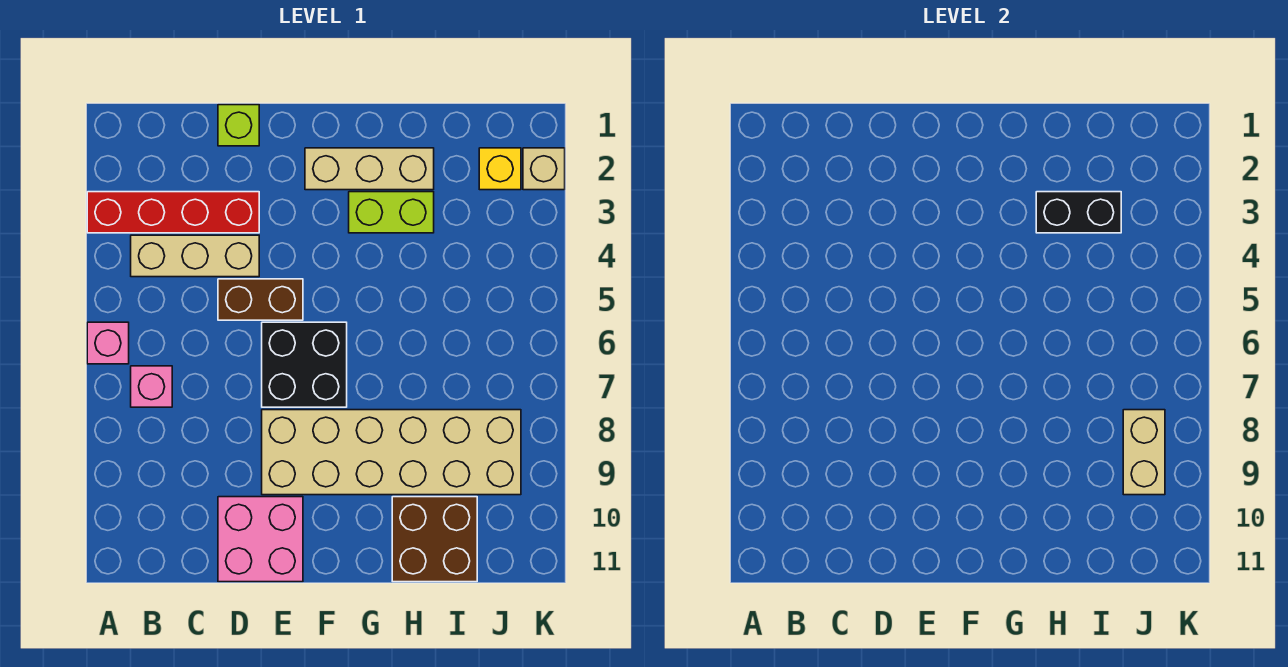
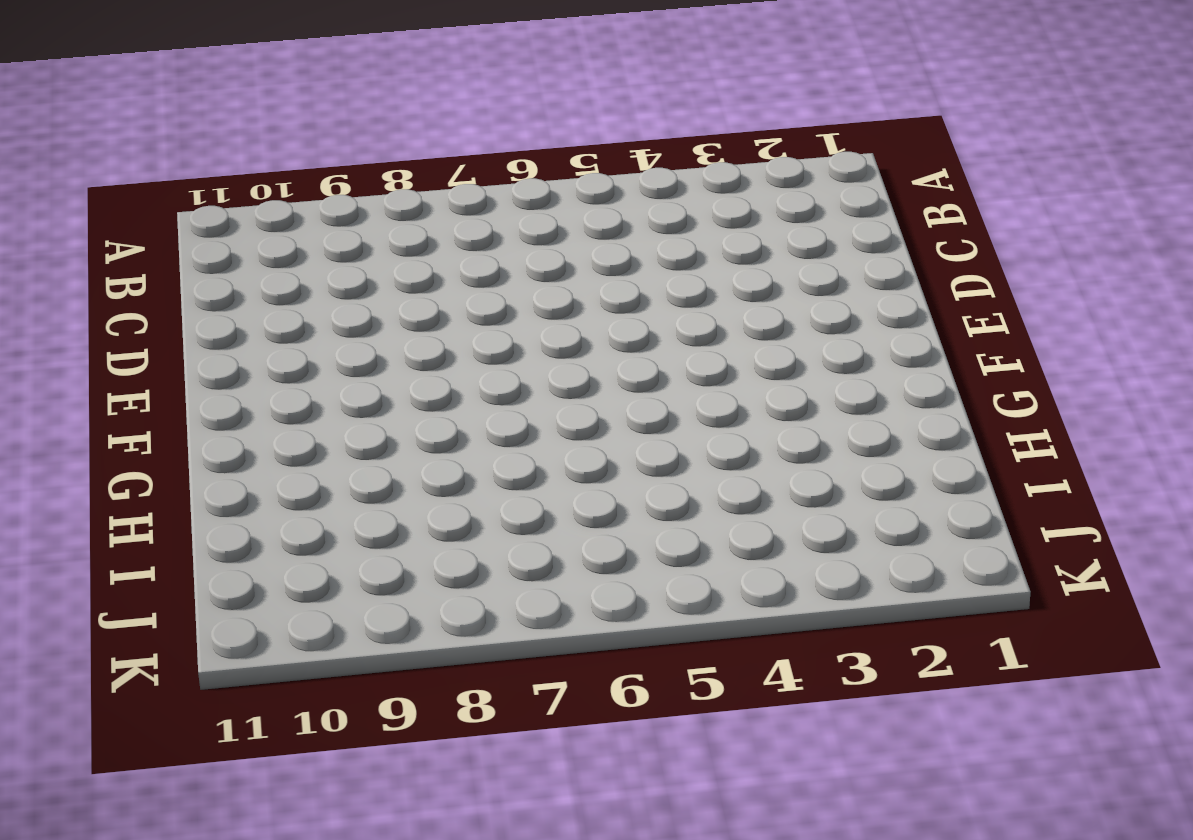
none -> red 1x4 brick [87,192,259,233]
none -> pink 1x1 brick [87,322,129,364]
none -> tan 1x3 brick [131,235,259,277]

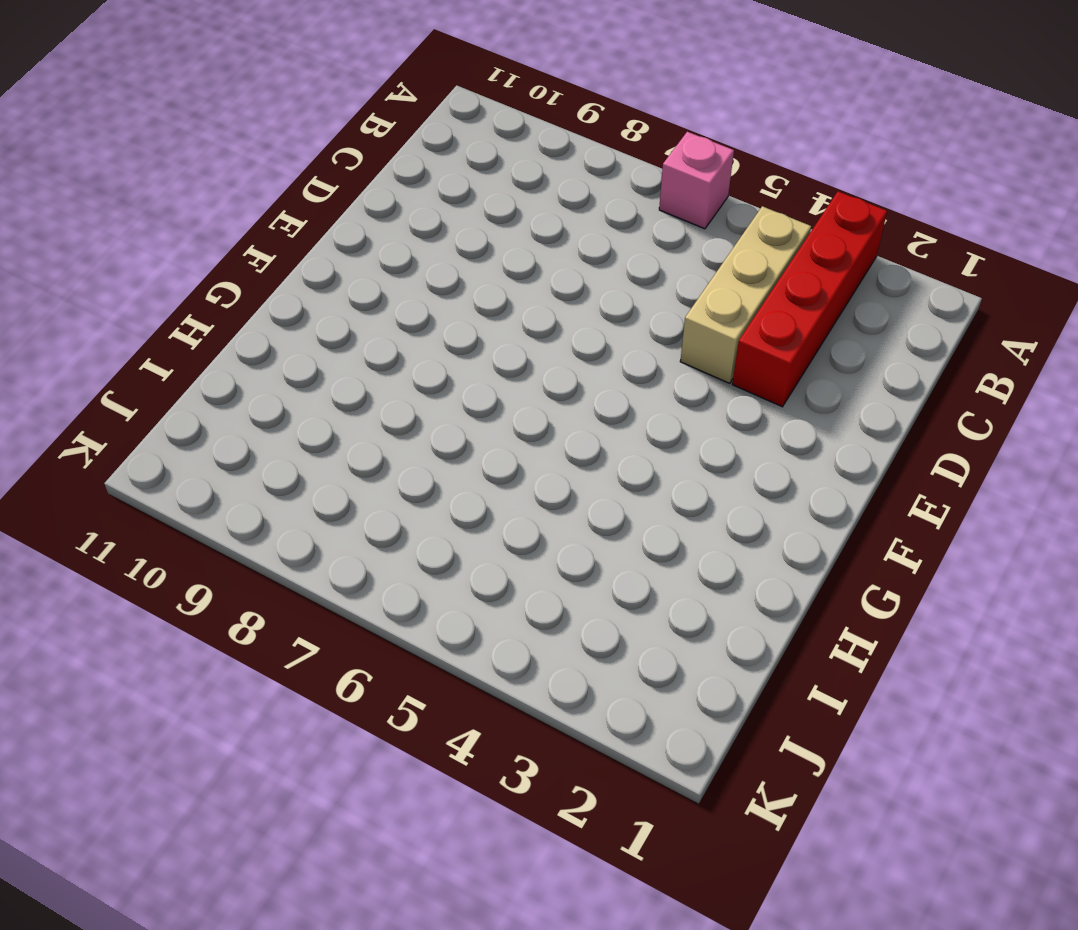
none -> pink 1x1 brick [131,366,172,407]
none -> lime 1x1 brick [218,105,259,146]
none -> brown 1x2 brick [218,279,303,320]

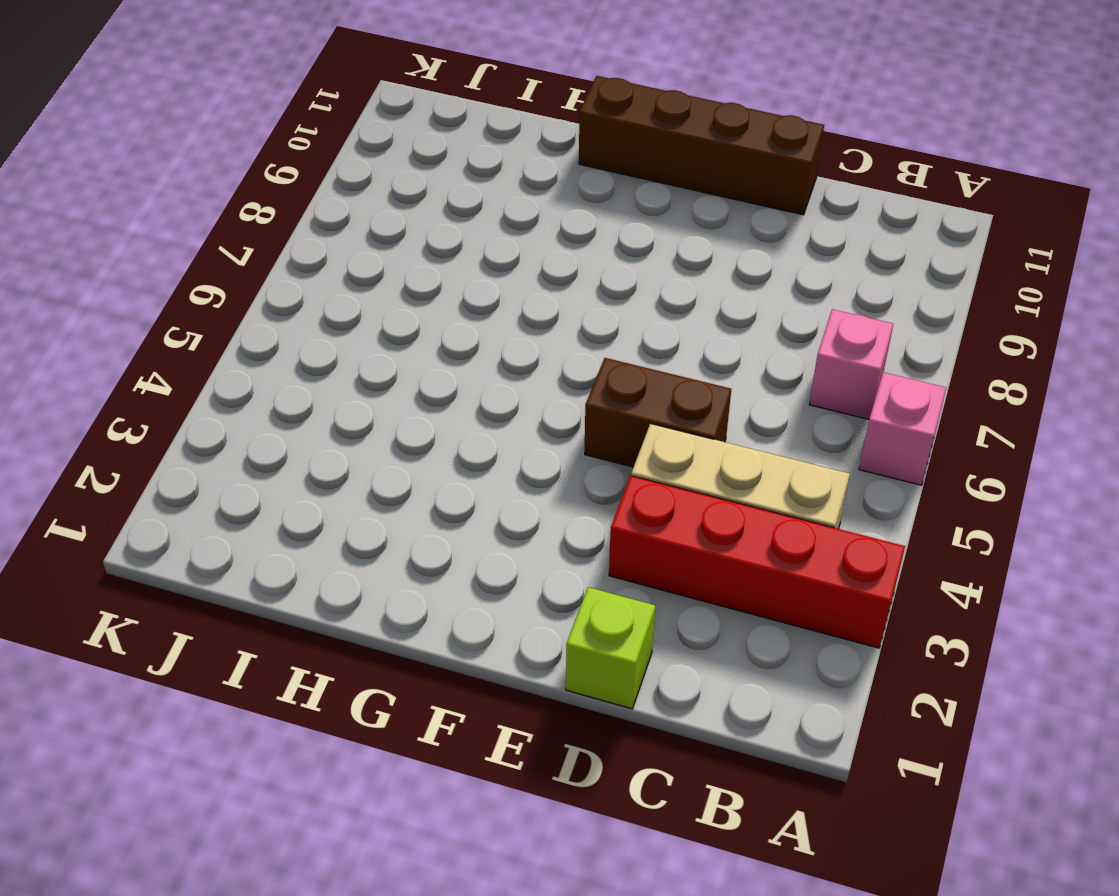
brown 1x4 brick [579,76,824,215] -> pink 2x2 brick [218,497,303,582]
none -> black 2x2 brick [262,322,347,407]
none -> tan 2x6 brick [262,410,521,495]
none -> tan 1x3 brick [305,148,434,190]

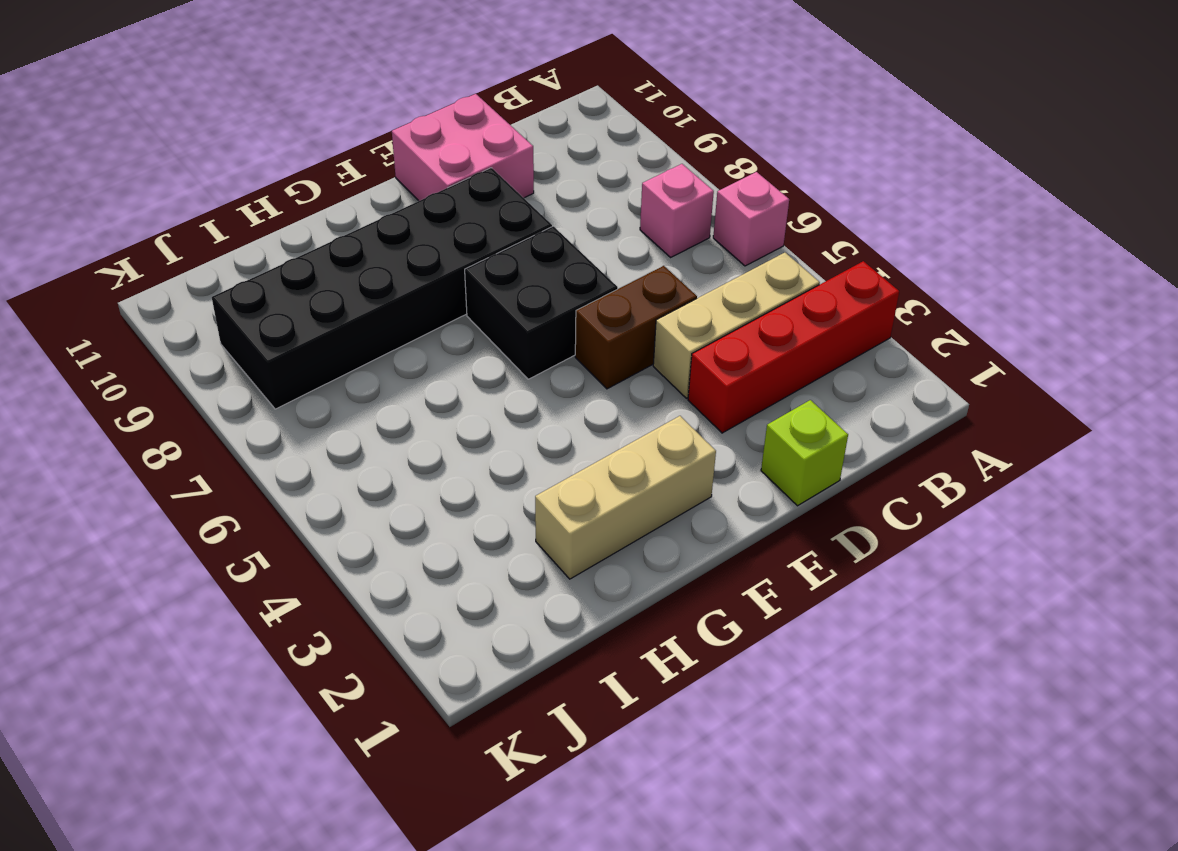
black 2x6 brick [212,168,552,409] -> tan 2x6 brick [262,410,521,495]
none -> lime 1x2 brick [349,192,434,233]
none -> brown 2x2 brick [392,497,477,582]
none -> yellow 1x1 brick [479,148,521,190]

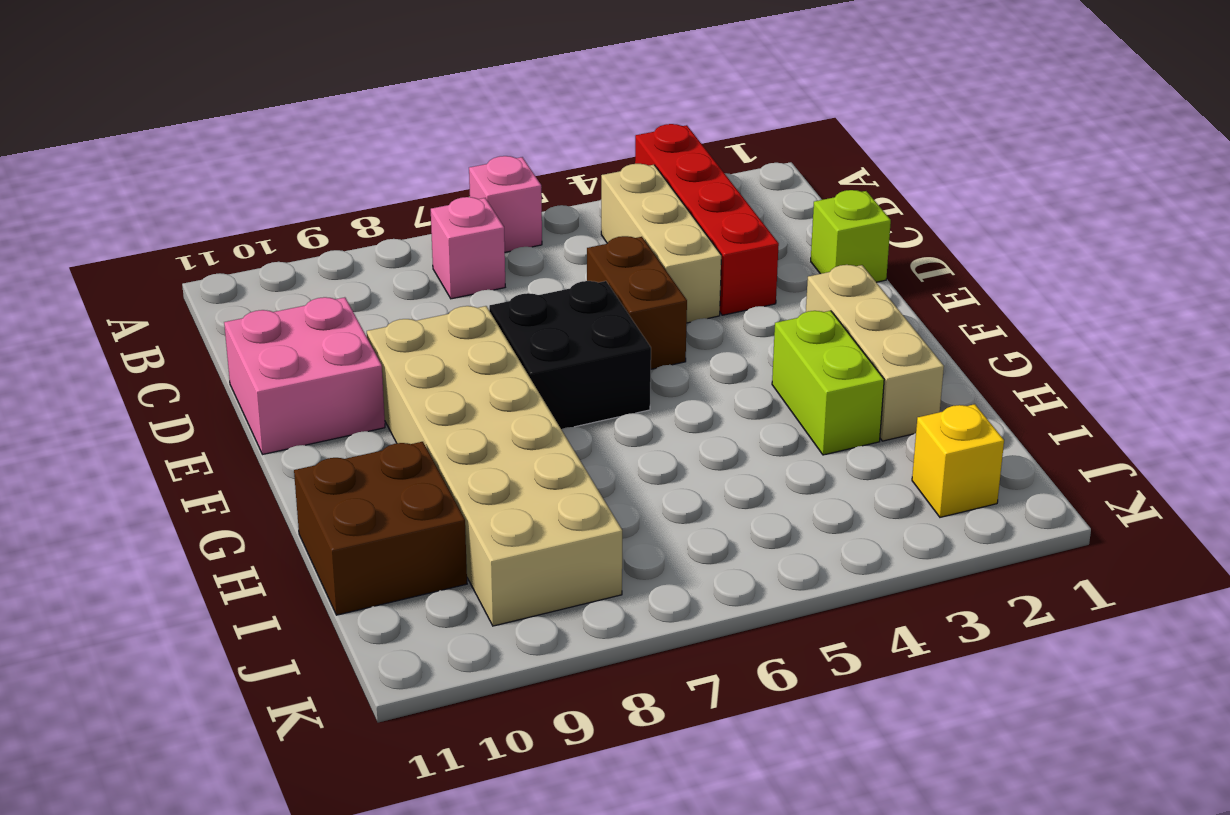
none -> tan 1x1 brick [523,148,565,190]
none -> black 1x2 brick [1036,192,1121,233]
none -> tan 1x2 brick [1123,410,1165,495]

